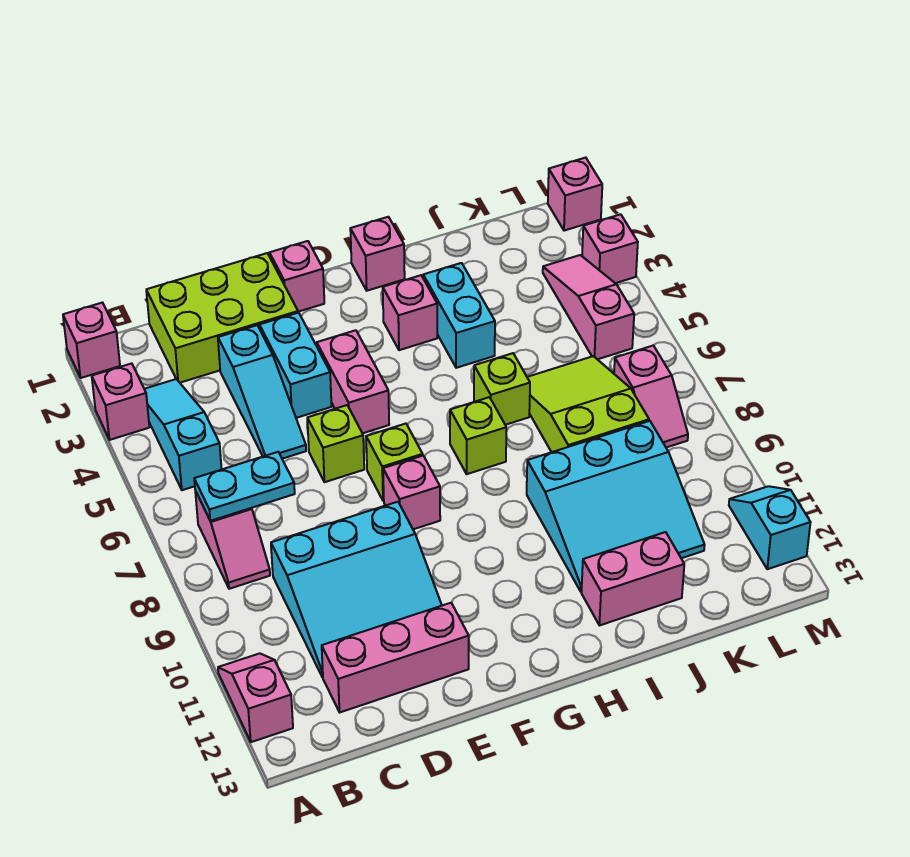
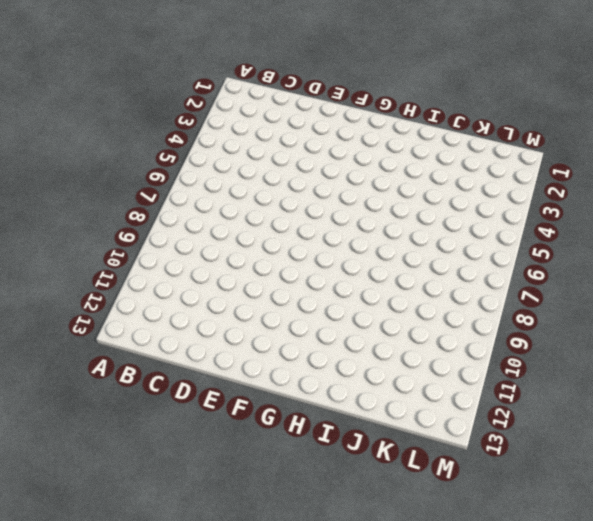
none -> pink 1x1 brick [63,303,120,378]
none -> pink 1x1 brick [92,363,149,440]
none -> pink 1x2 slope [218,653,293,742]

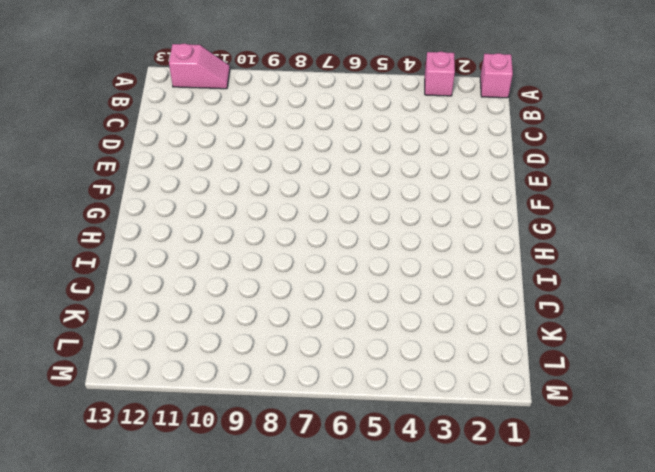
none -> cyan 1x3 slope [145,379,222,490]
none -> pink 1x2 slope [195,491,270,589]
none -> lime 2x3 brick [146,253,298,383]

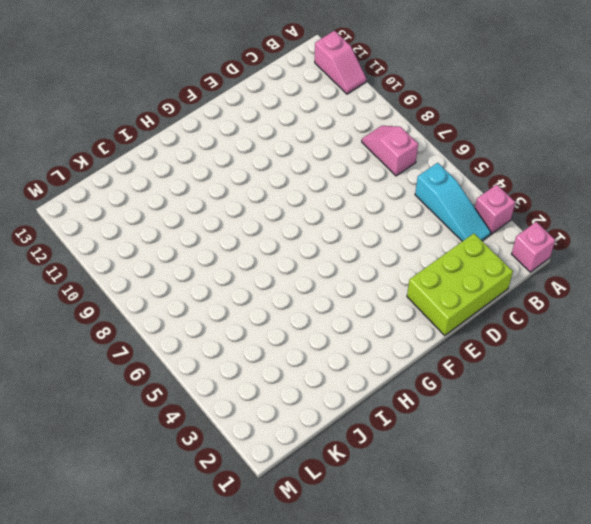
none -> cyan 3x3 slope [271,502,442,677]
none -> pink 1x3 brick [322,603,469,712]
none -> cyan 1x3 slope [218,325,306,459]

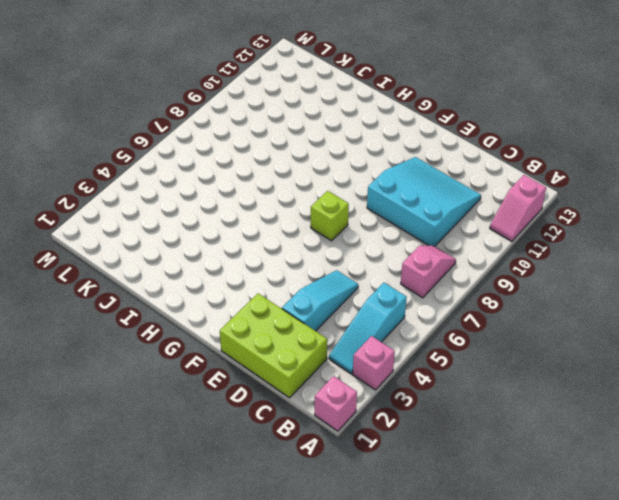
none -> pink 1x3 brick [322,603,469,712]
none -> cyan 1x2 brick [259,313,332,418]
none -> lime 1x1 brick [307,405,364,482]

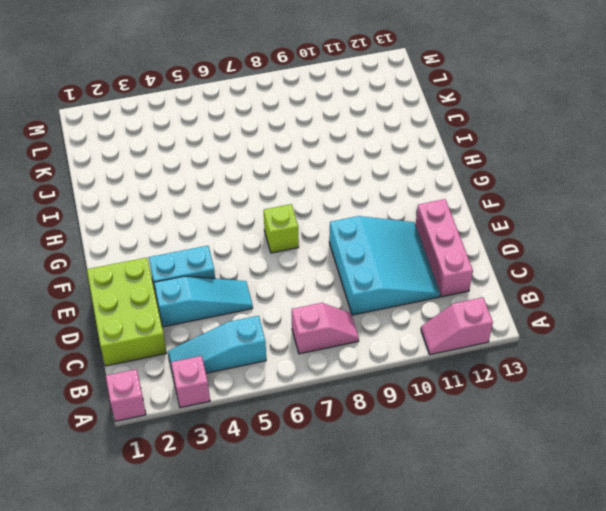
none -> lime 1x1 brick [307,405,364,482]
none -> pink 1x1 brick [270,241,324,312]
none -> pink 1x2 brick [317,330,389,433]

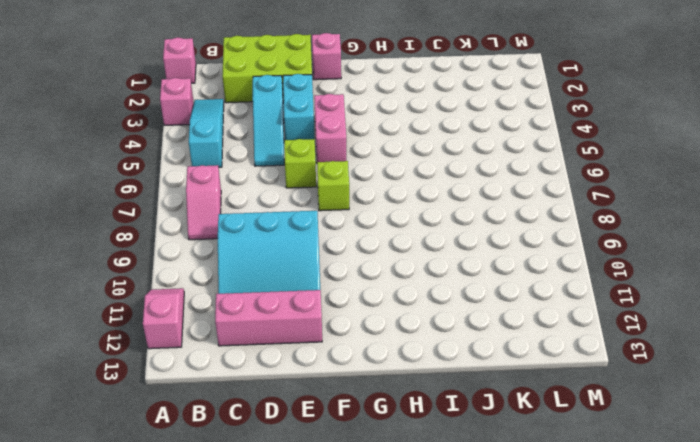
none -> pink 1x1 brick [383,456,440,529]
none -> pink 1x1 brick [350,217,405,291]
none -> pink 1x1 brick [383,275,437,350]

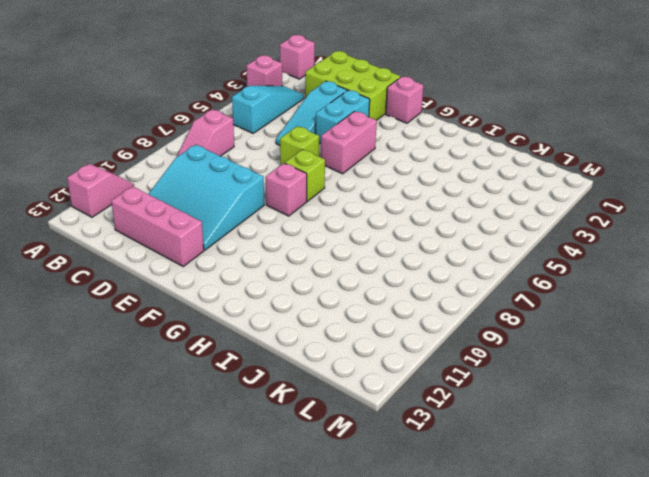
none -> pink 1x1 brick [350,217,405,291]
none -> pink 1x1 brick [383,275,437,350]
none -> lime 1x1 brick [450,397,506,474]

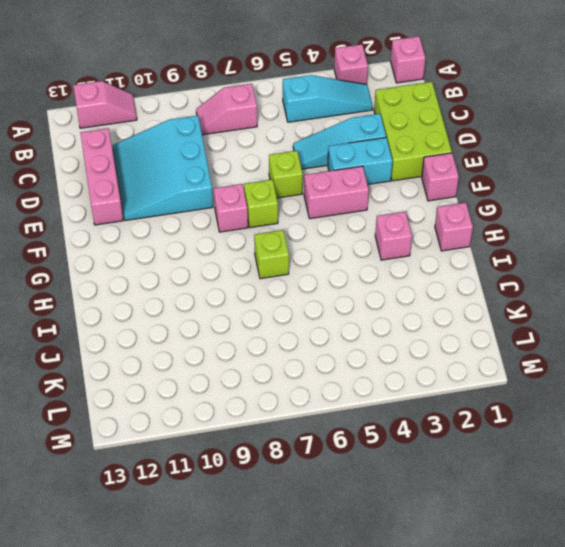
none -> cyan 1x2 brick [423,263,495,368]
none -> lime 1x1 brick [474,353,530,425]
none -> cyan 3x3 slope [527,421,705,591]

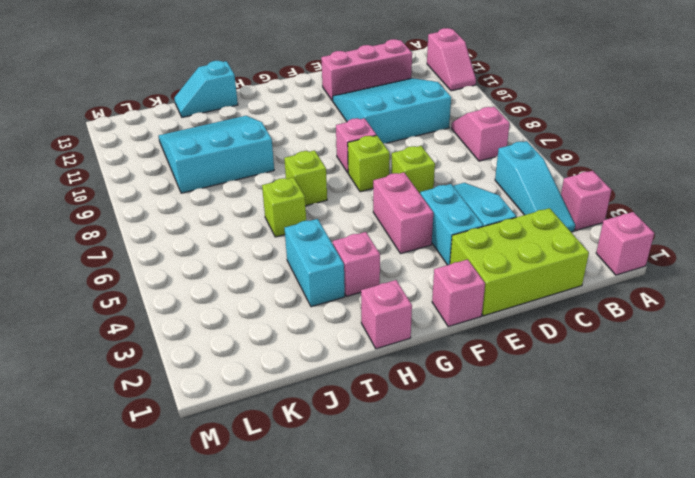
cyan 1x2 slope [174,61,238,117] -> cyan 1x2 slope turned to [729,486,811,569]
none -> pink 1x2 brick [581,532,684,626]
none -> lime 2x3 slope [527,356,649,452]
none -> pink 1x3 slope [543,255,634,359]

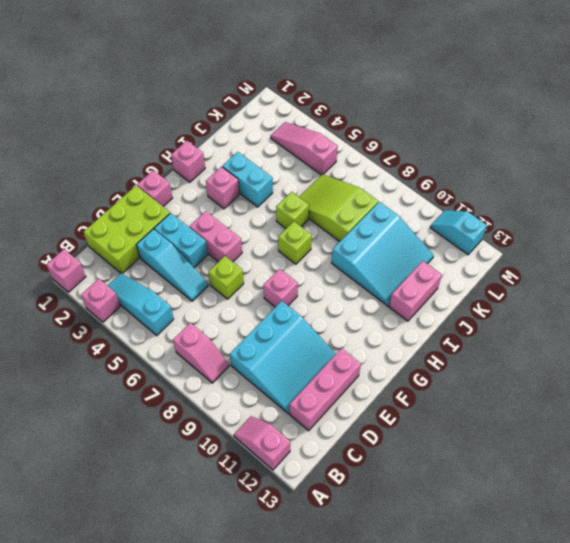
none -> lime 1x1 brick [366,424,423,501]
none -> pink 1x2 slope [614,345,688,448]
none -> pink 1x1 brick [548,158,602,231]

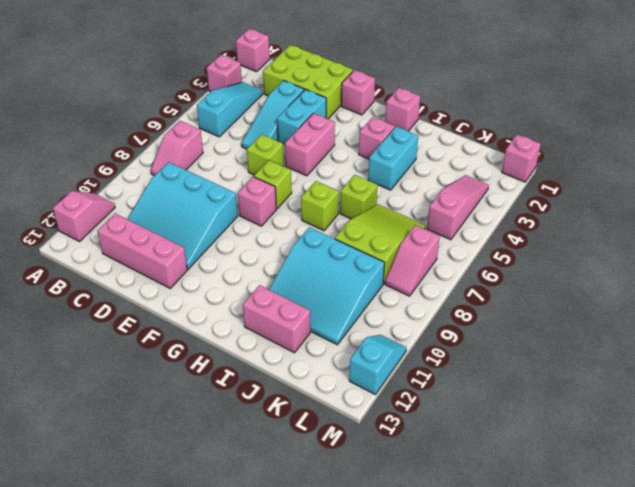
none -> pink 1x1 brick [582,214,638,283]
none -> cyan 1x2 plate [194,452,295,521]

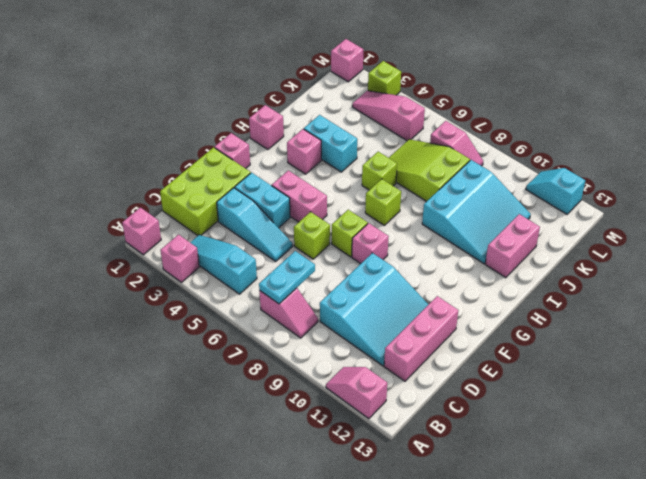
lime 1x1 brick [368,61,401,95] -> pink 1x1 brick [582,214,638,283]

